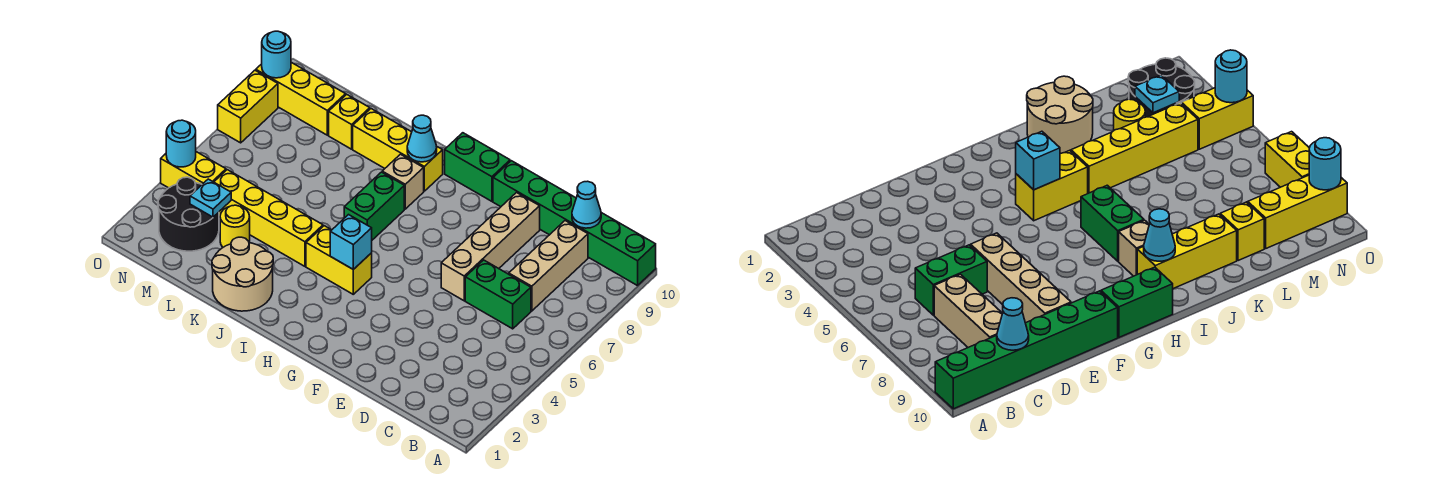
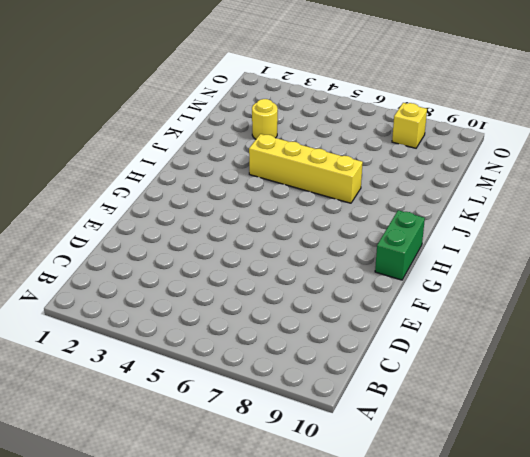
yellow 1x4 brick [249,134,363,203] -> yellow 1x4 brick turned to [214,170,323,266]
yellow 1x1 brick [392,103,427,148] -> yellow 1x1 brick moved to [329,94,370,149]
none -> green 1x6 brick [493,161,656,286]
none -> green 1x2 brick [465,260,531,329]
none -> tan 1x3 brick [509,221,588,311]

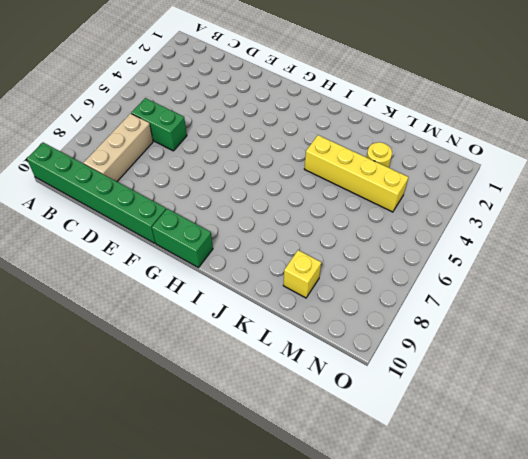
none -> tan 1x4 brick [441,193,540,301]
none -> yellow 1x2 brick [306,226,372,294]
none -> green 1x2 brick [344,172,404,240]

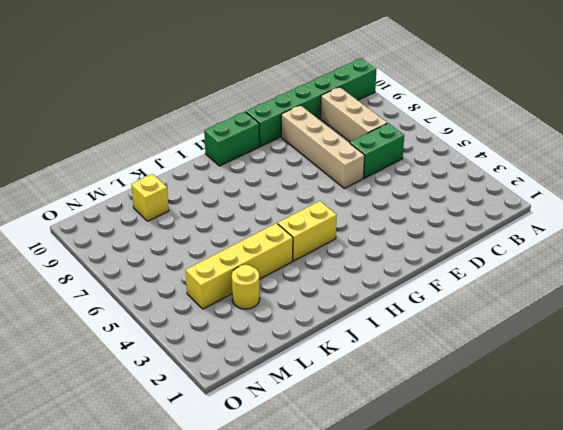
none -> green 1x2 brick [344,172,404,240]
none -> tan 1x1 brick [382,154,424,209]
none -> yellow 1x3 brick [353,109,443,191]

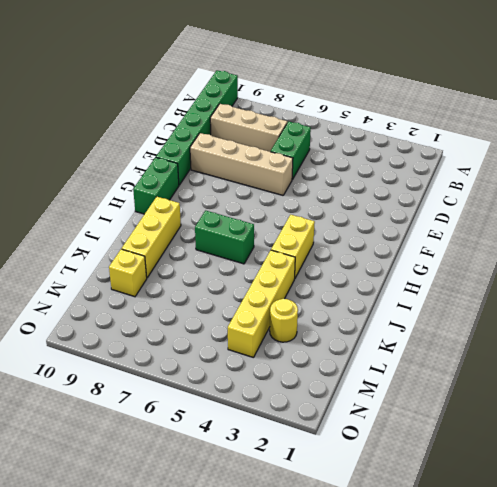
none -> tan 1x1 brick [382,154,424,209]
none -> tan 2x2 round brick [212,237,273,311]
none -> black 2x2 round brick [158,177,219,251]

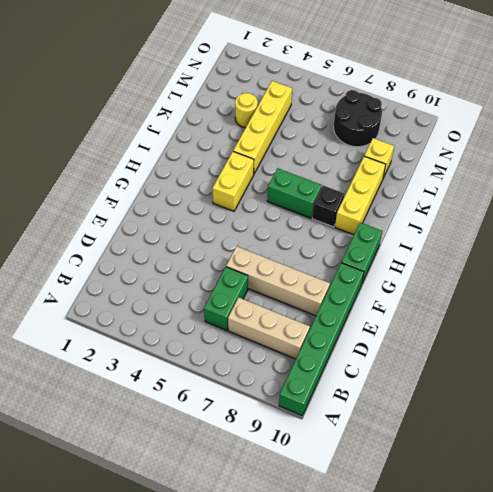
black 1x1 brick [312,185,345,227] -> tan 1x1 brick [382,154,424,209]
black 2x2 round brick [334,90,382,147] -> black 2x2 round brick moved to [158,177,219,251]
none -> tan 2x2 round brick [212,237,273,311]
none -> yellow 1x3 brick [256,62,346,135]
none -> yellow 1x2 brick [161,152,226,188]

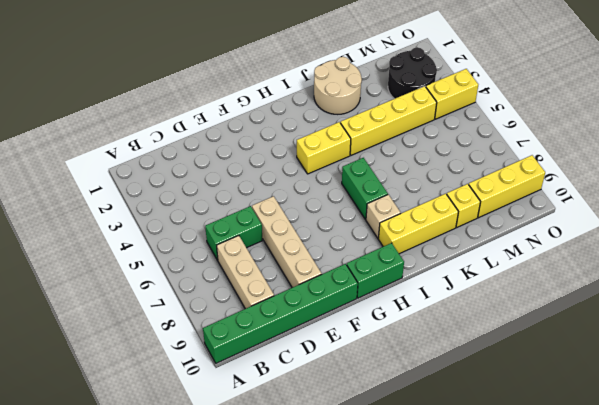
none -> yellow 1x1 round brick [220,205,250,247]
none -> yellow 1x2 brick [218,70,278,143]
none -> cyan 1x1 cone [572,181,601,228]

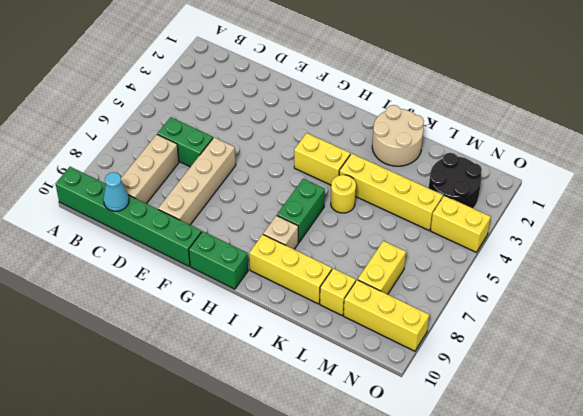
yellow 1x1 round brick [331,175,356,213] -> yellow 1x1 round brick moved to [220,205,250,247]
yellow 1x2 brick [358,241,406,294] -> yellow 1x2 brick moved to [218,70,278,143]
none -> cyan 1x1 brick [330,215,372,270]
none -> cyan 1x1 cone [407,115,437,162]
none -> cyan 1x1 plate [190,179,231,217]

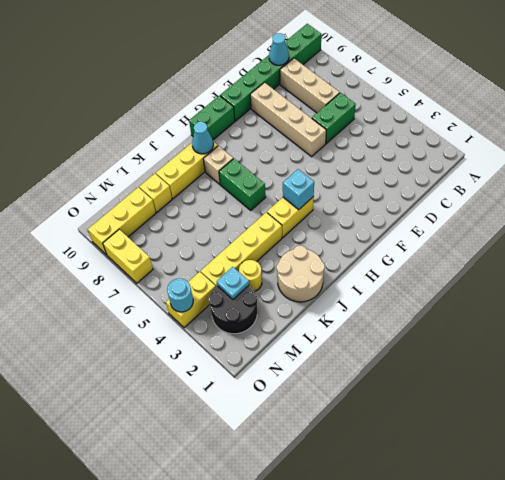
none -> cyan 1x1 round brick [262,31,291,78]

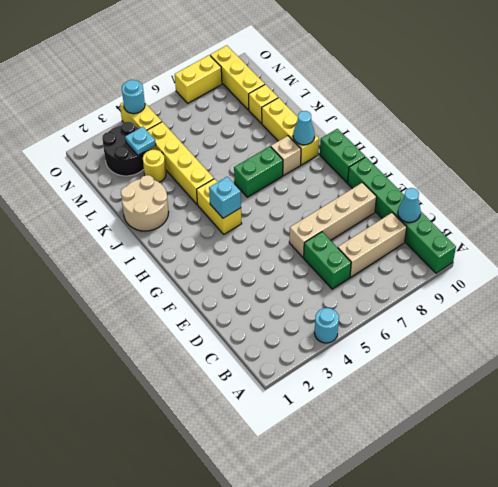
cyan 1x1 round brick [315,308,339,343] -> cyan 1x1 round brick moved to [262,31,291,78]

